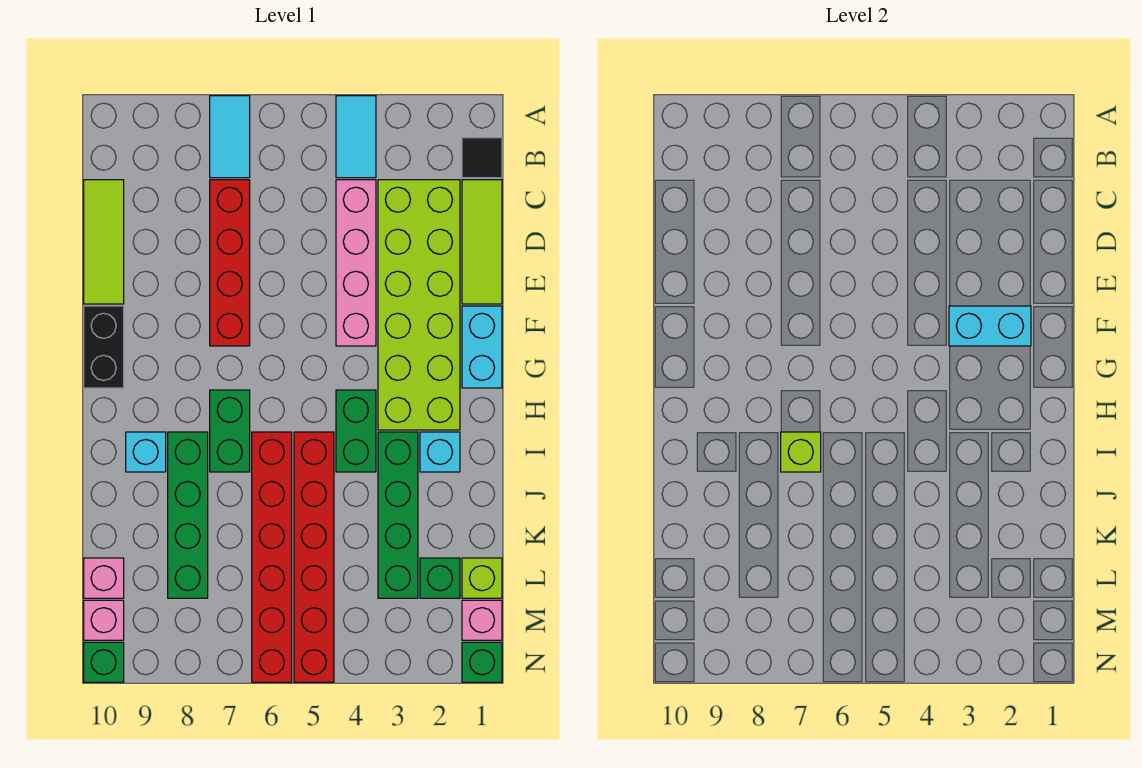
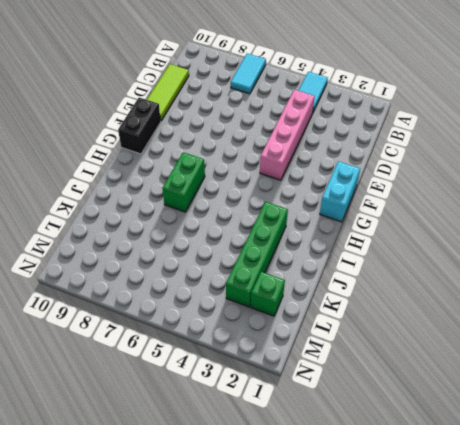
none -> black 1x1 tile [462,138,502,178]
none -> lime 1x3 tile [462,180,502,304]
none -> lime 2x6 brick [378,180,460,430]

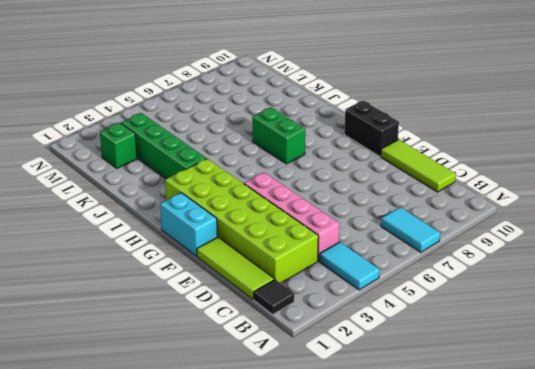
none -> red 1x4 brick [210,180,250,346]
none -> green 1x2 brick [336,390,376,472]
none -> cyan 1x1 brick [420,432,460,472]

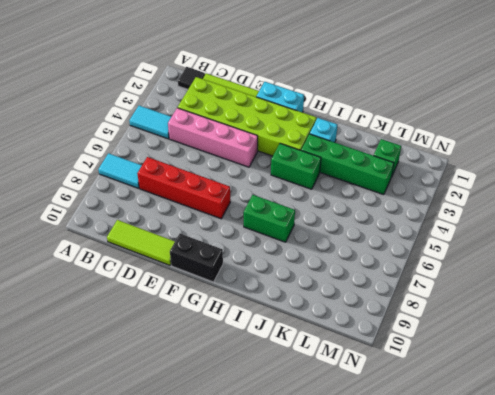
none -> red 1x6 brick [294,432,334,682]
none -> red 1x6 brick [252,432,292,682]
none -> green 1x4 brick [168,432,208,598]

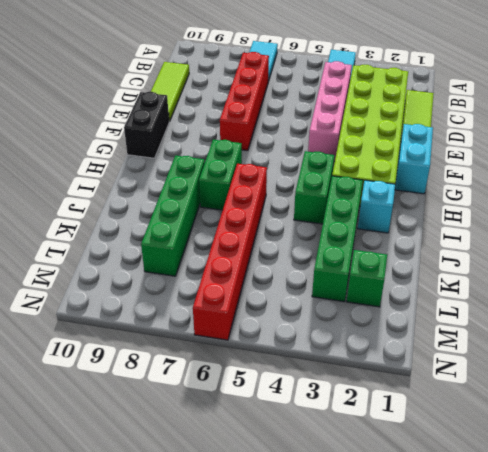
none -> black 1x1 tile [462,138,502,178]
none -> red 1x6 brick [294,432,334,682]
none -> cyan 1x1 brick [126,432,166,472]

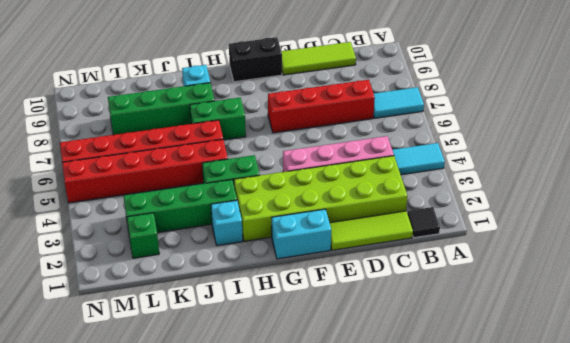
none -> lime 1x1 brick [462,558,502,598]
none -> pink 1x1 brick [84,558,124,598]
none -> pink 1x1 brick [462,600,502,640]

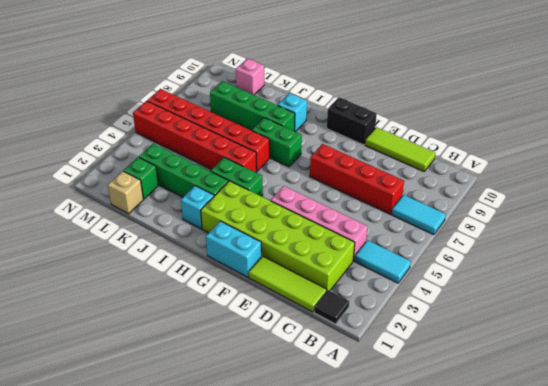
tan 1x1 brick [108,171,143,214] -> lime 1x1 brick [462,558,502,598]
none -> pink 1x1 brick [462,600,502,640]
none -> pink 1x1 brick [84,600,124,640]
none -> green 1x1 brick [462,642,502,682]

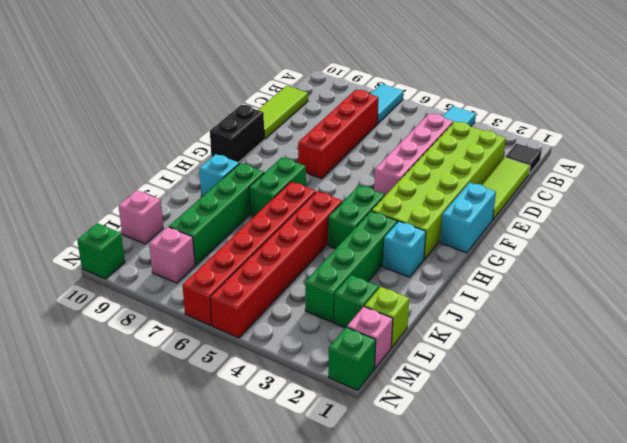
pink 1x1 brick [149,227,195,283] -> pink 1x1 brick moved to [84,600,124,640]
none -> cyan 1x2 brick [949,306,1031,346]
none -> lime 1x1 brick [781,432,821,472]

